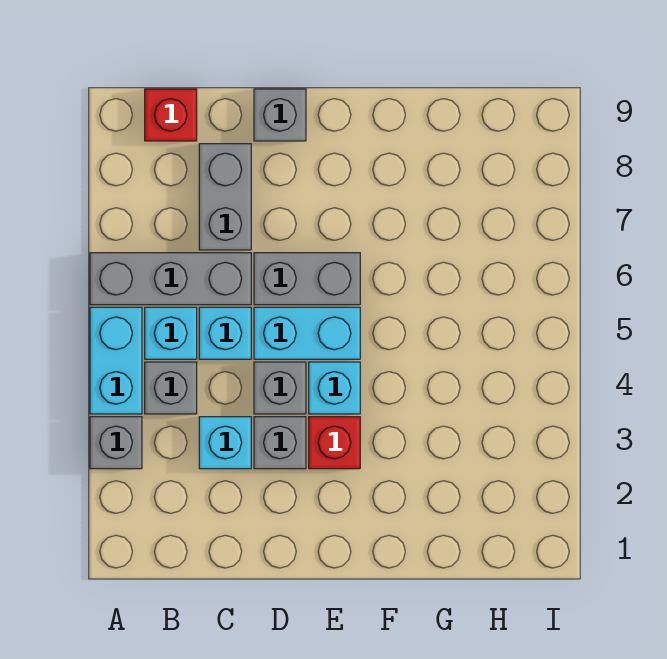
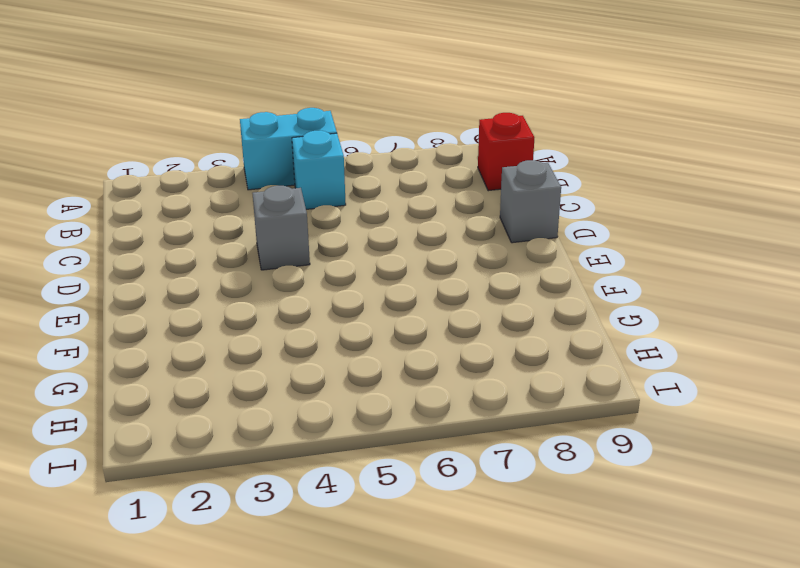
none -> grey 1x1 brick [90,417,142,469]
none -> grey 1x3 brick [90,253,251,305]
none -> grey 1x1 brick [145,362,197,414]

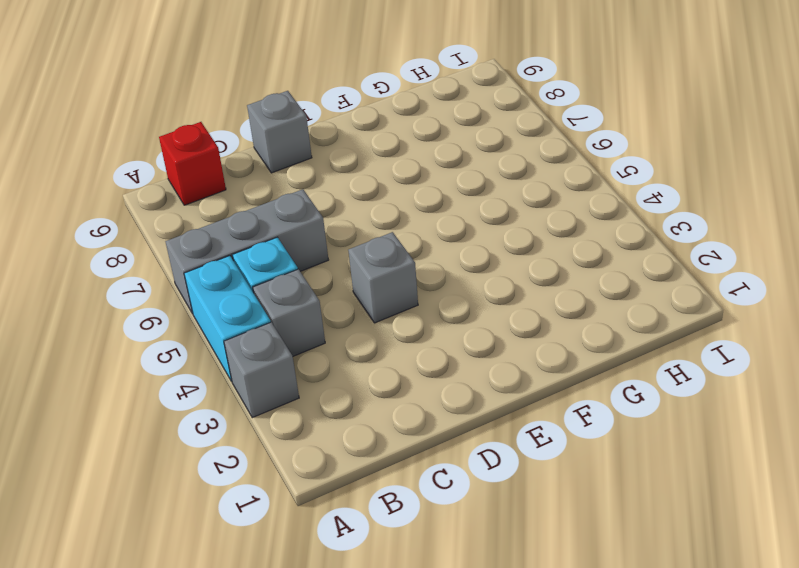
none -> cyan 1x1 brick [199,417,251,469]
none -> cyan 1x1 brick [199,307,251,359]
none -> grey 1x2 brick [199,144,251,250]

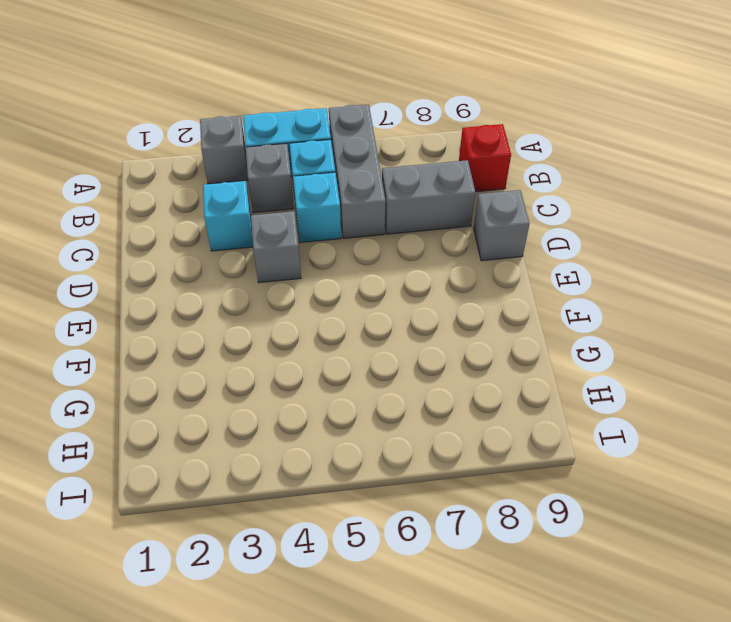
none -> grey 1x1 brick [254,417,306,469]
none -> cyan 1x2 brick [254,307,360,359]
none -> grey 1x2 brick [254,253,360,305]

